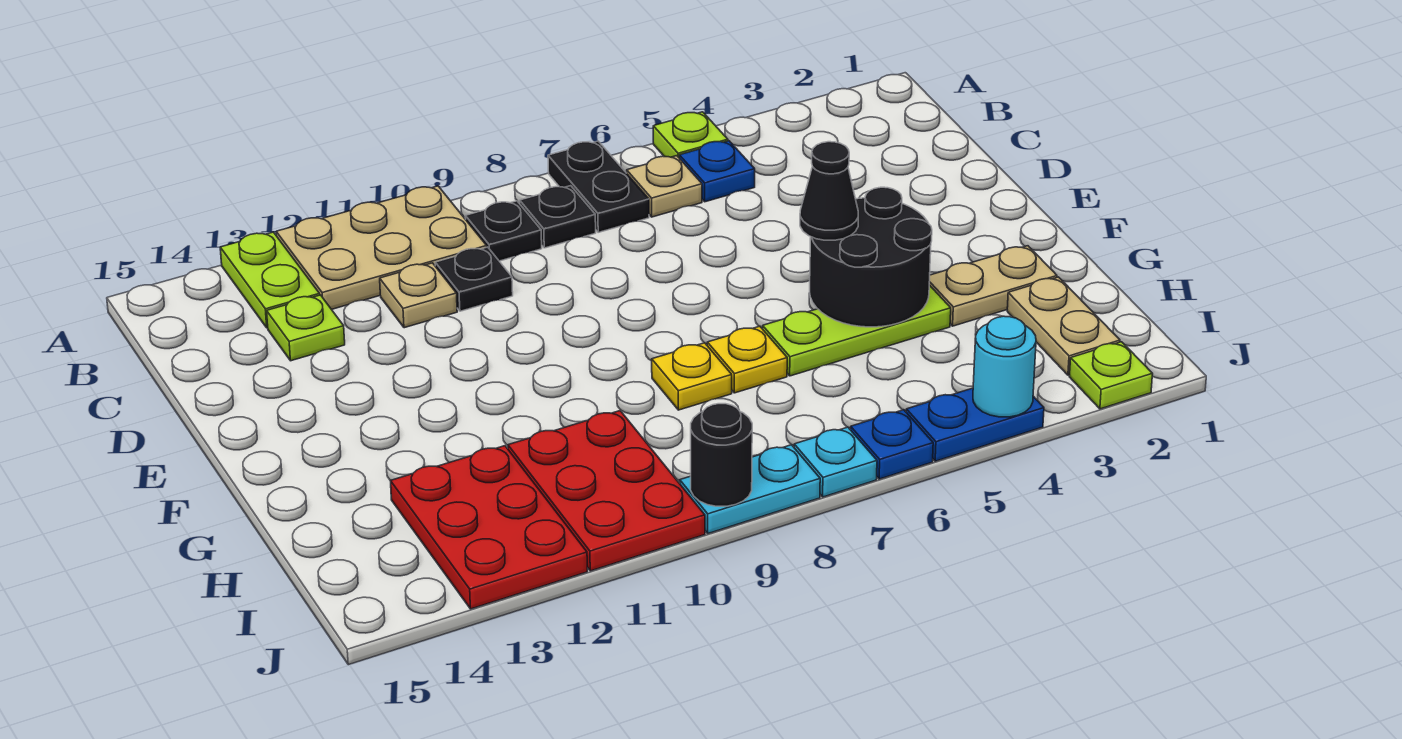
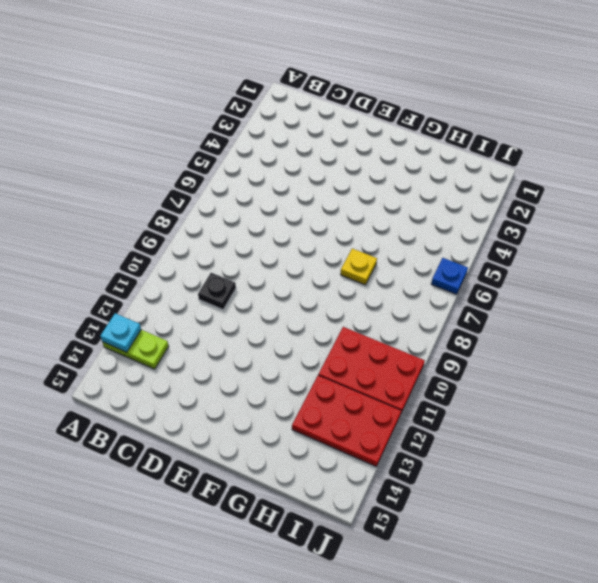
cyan 1x1 plate [100,313,141,352] -> cyan 1x1 plate moved to [794,427,877,497]
none -> lime 1x1 plate [653,112,728,157]
none -> black 1x2 plate [548,141,649,232]
none -> tan 2x3 plate [276,186,487,309]

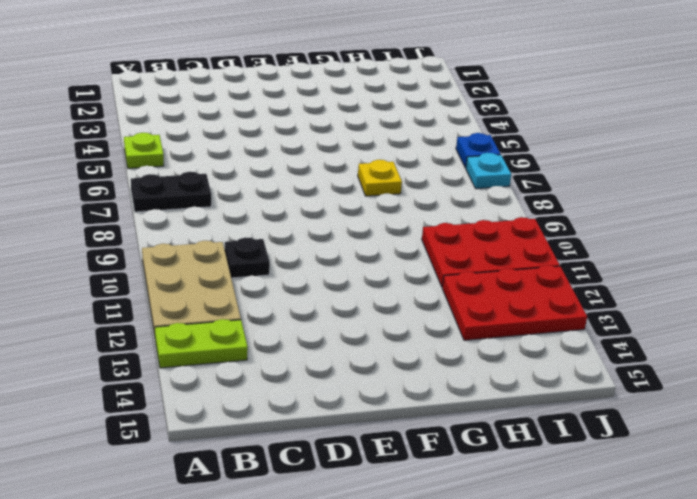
none -> blue 1x1 plate [679,141,755,202]
none -> tan 1x1 plate [627,156,702,217]
none -> black 1x1 plate [520,186,596,248]

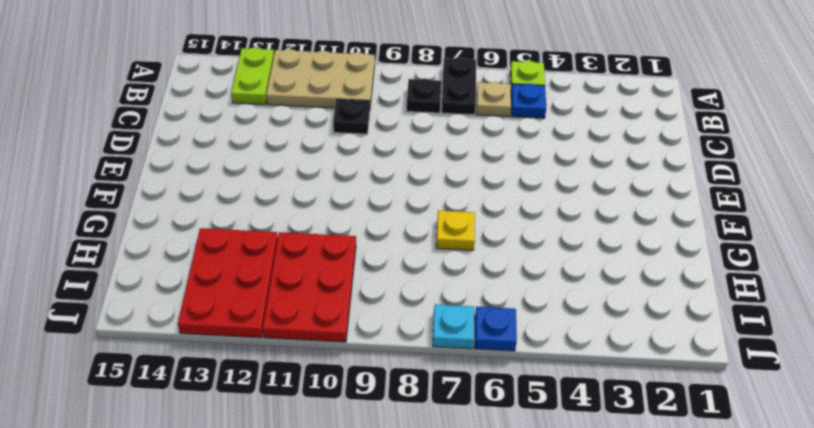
none -> black 1x1 plate [465,201,542,261]
none -> tan 1x1 plate [380,263,457,328]
none -> lime 1x1 plate [267,295,345,361]

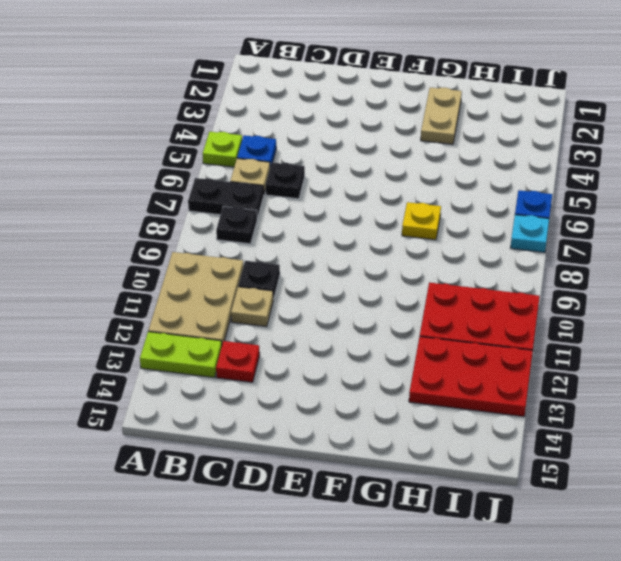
black 1x1 plate [265,162,305,199] -> black 1x1 plate moved to [465,201,542,261]
red 1x1 plate [216,341,260,382] -> lime 1x1 plate [267,295,345,361]
none -> lime 1x3 plate [763,285,951,376]
none -> yellow 1x1 plate [652,343,732,410]
none -> tan 1x2 plate [1007,277,1120,375]

